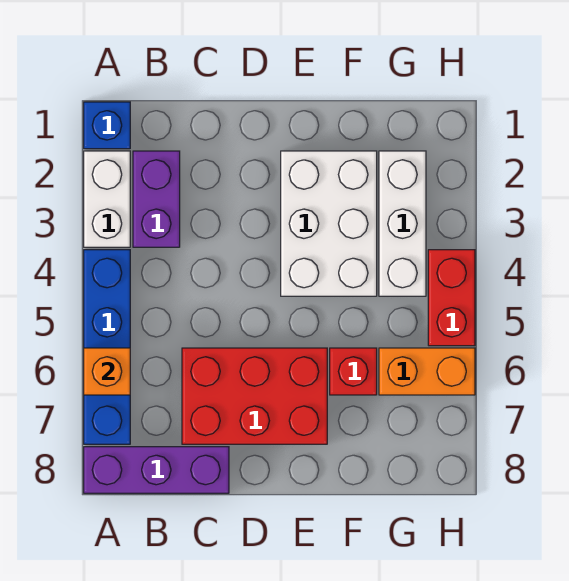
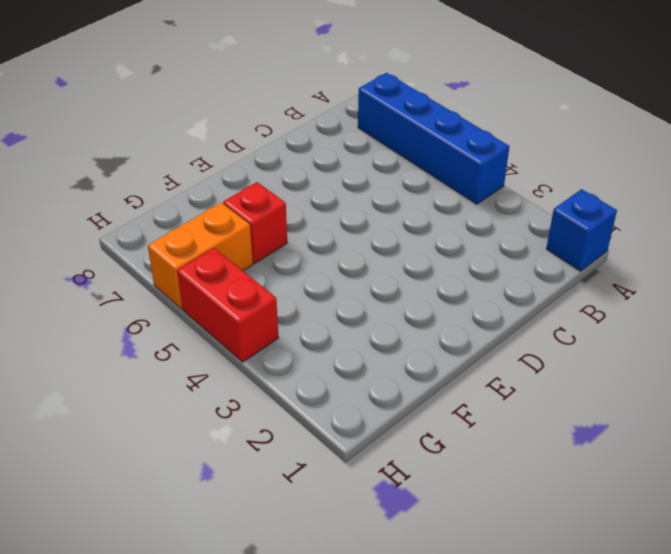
none -> white 1x2 brick [84,151,130,247]
none -> purple 1x3 brick [84,447,229,493]
none -> purple 1x2 brick [133,151,180,247]

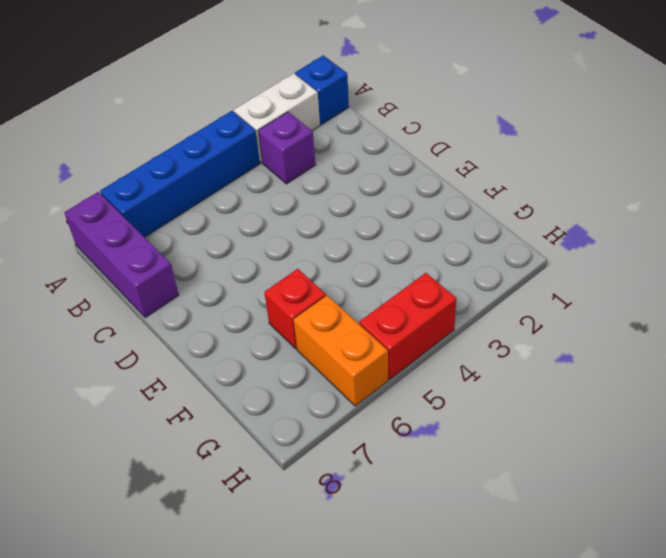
purple 1x1 brick [258,112,315,184] -> purple 1x2 brick [133,151,180,247]
none -> red 2x3 brick [182,348,327,444]
none -> white 2x3 brick [281,151,377,296]
none -> white 1x3 brick [379,151,426,296]

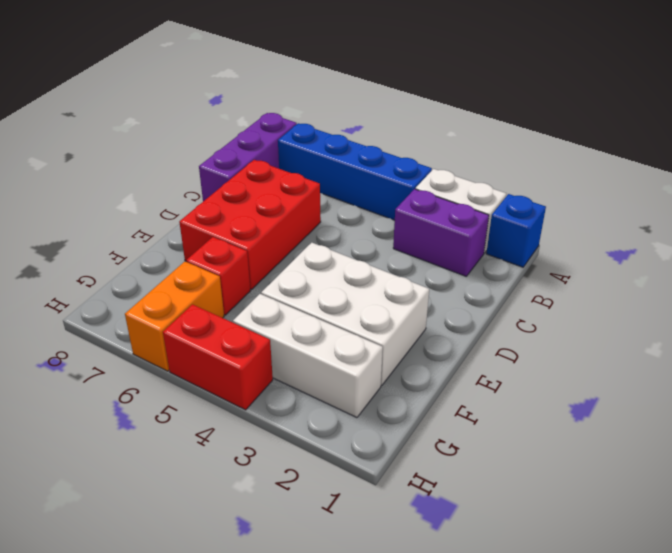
none -> orange 1x1 brick [84,348,130,395]

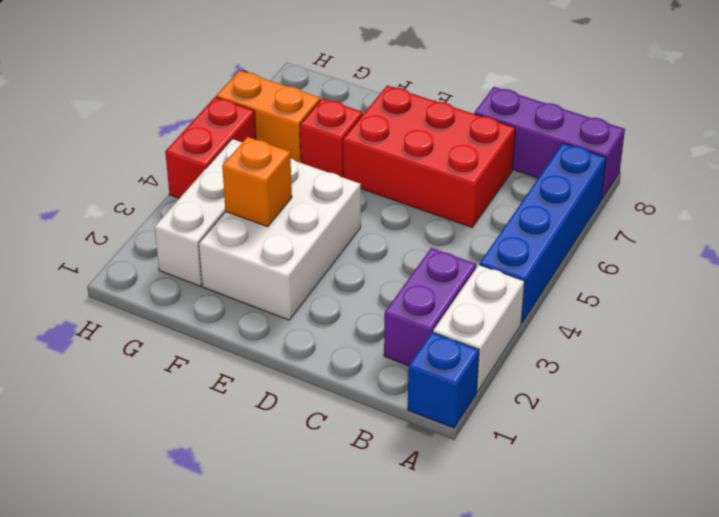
orange 1x1 brick [222,137,292,227] -> orange 1x1 brick moved to [84,348,130,395]

